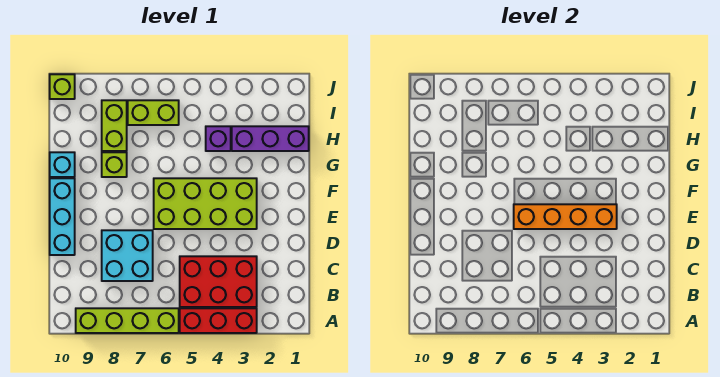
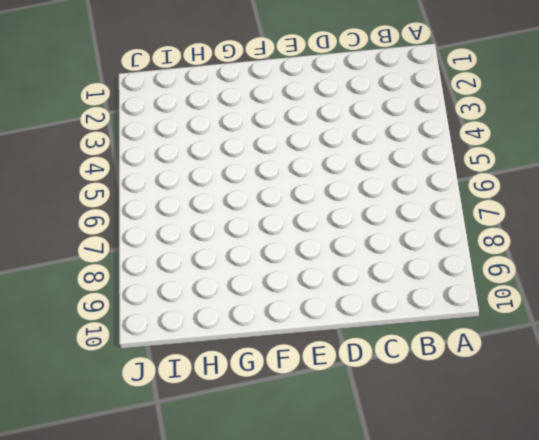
none -> red 1x3 brick [180,308,257,333]
none -> lime 1x4 brick [76,308,179,333]
none -> red 2x3 brick [180,256,257,307]

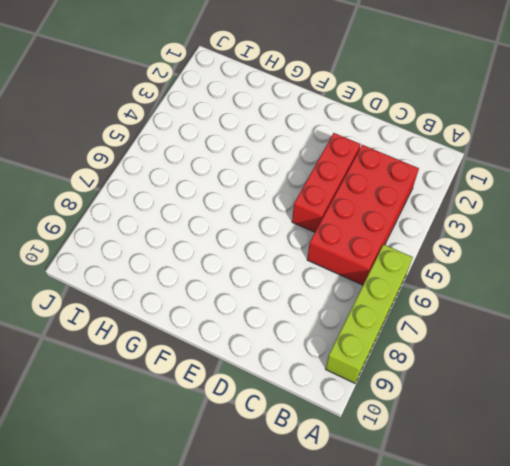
red 2x4 brick [307,145,419,285] -> red 2x3 brick [180,256,257,307]
red 1x3 brick [292,133,361,232] -> red 1x3 brick moved to [180,308,257,333]
none -> cyan 2x2 brick [102,230,153,281]
none -> cyan 1x3 brick [50,178,75,255]
none -> lime 2x4 brick [154,178,257,229]

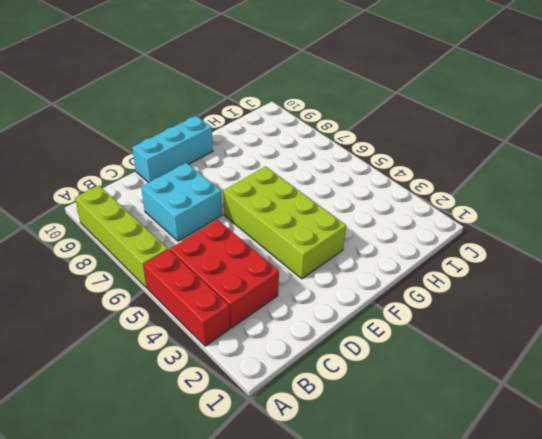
none -> lime 1x1 brick [102,152,127,177]
none -> cyan 1x1 brick [50,152,75,177]
none -> purple 1x3 brick [232,126,309,151]

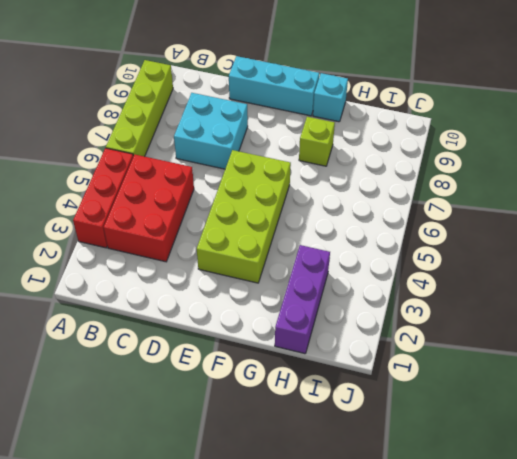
none -> purple 1x1 brick [206,126,231,151]
none -> lime 1x2 brick [102,100,127,151]
none -> lime 1x2 brick [128,100,179,125]

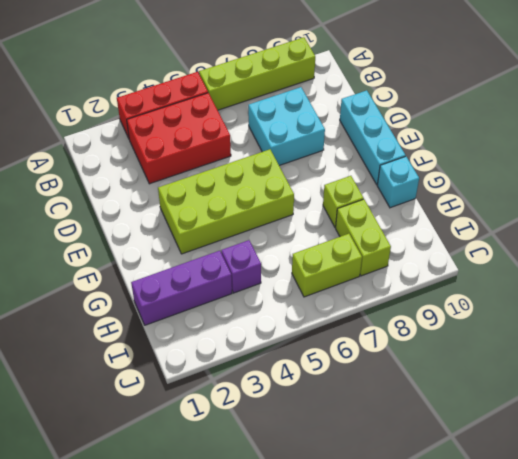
none -> lime 1x1 brick [50,74,75,99]
none -> orange 1x4 brick [514,204,617,229]

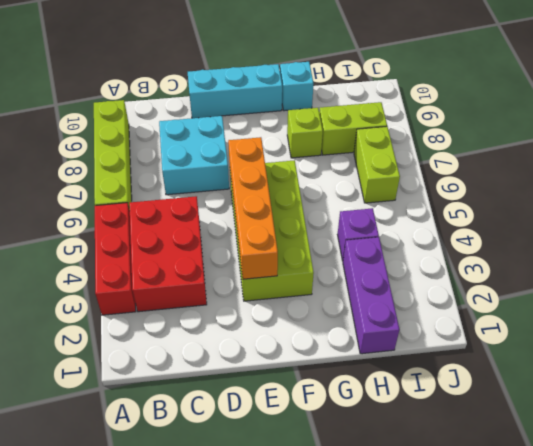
none -> lime 1x1 brick [50,74,75,99]

